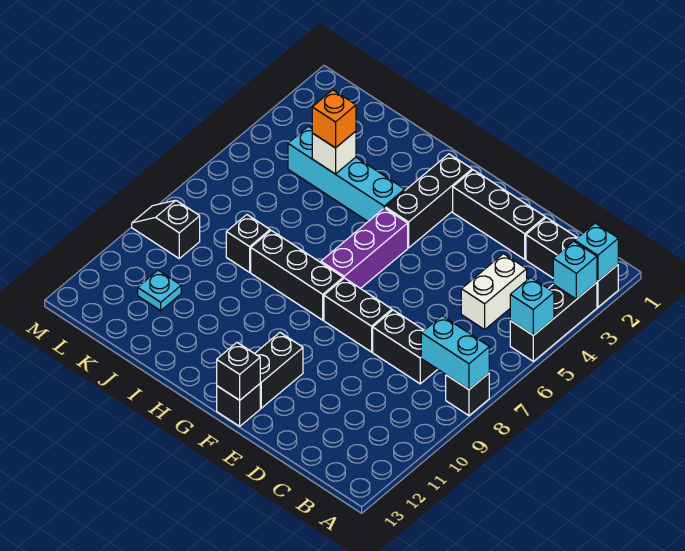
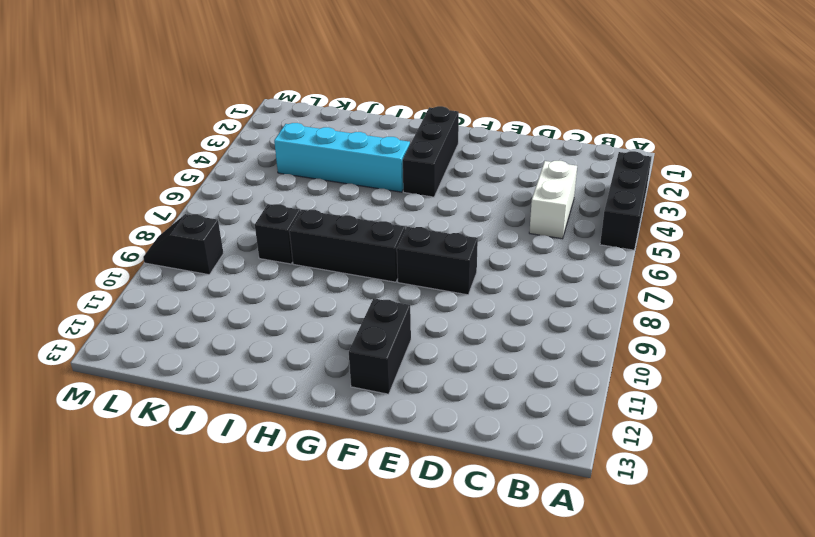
none -> black 1x3 brick [526,218,618,307]
none -> black 1x1 brick [446,373,489,416]
none -> black 1x2 brick [373,310,438,384]

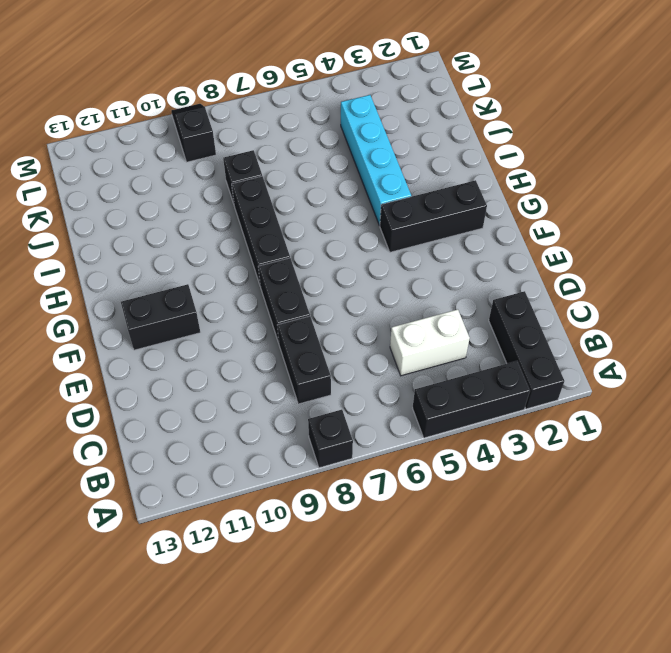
none -> black 1x3 brick [453,170,545,259]
none -> black 1x1 brick [217,384,260,426]
none -> purple 1x3 brick [321,208,408,289]

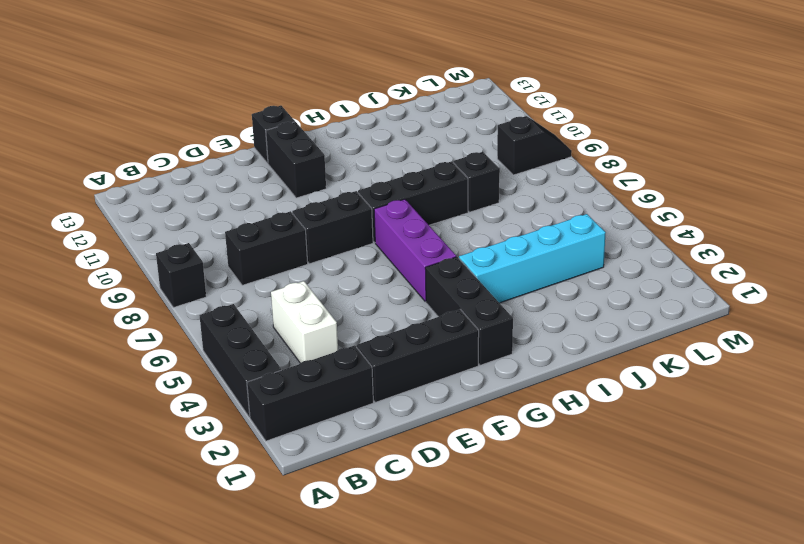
none -> cyan 1x1 plate [138,270,181,311]
none -> cyan 1x1 brick [575,223,618,281]
none -> cyan 1x1 brick [553,241,597,299]

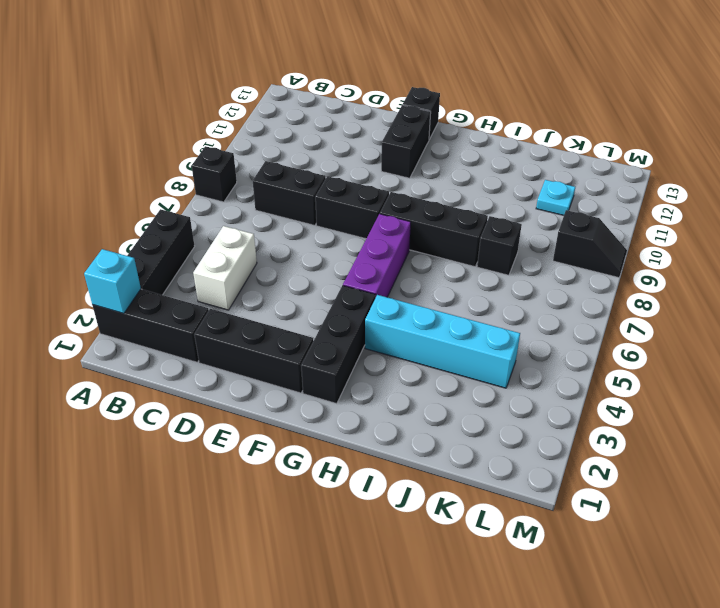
none -> cyan 1x1 brick [553,241,597,299]
none -> cyan 1x1 brick [510,277,554,335]
none -> cyan 1x2 brick [421,316,489,389]

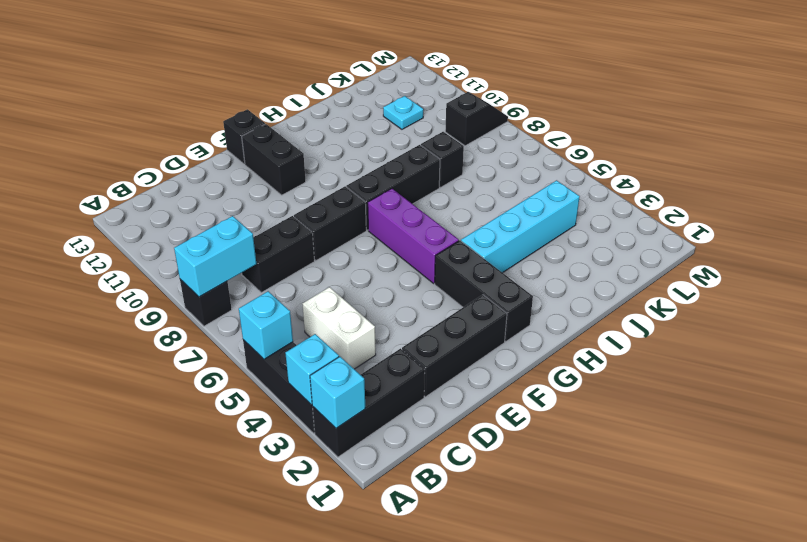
none -> black 1x1 brick [217,343,260,400]
none -> white 1x1 brick [312,131,356,174]
none -> orange 1x1 brick [312,90,356,148]

